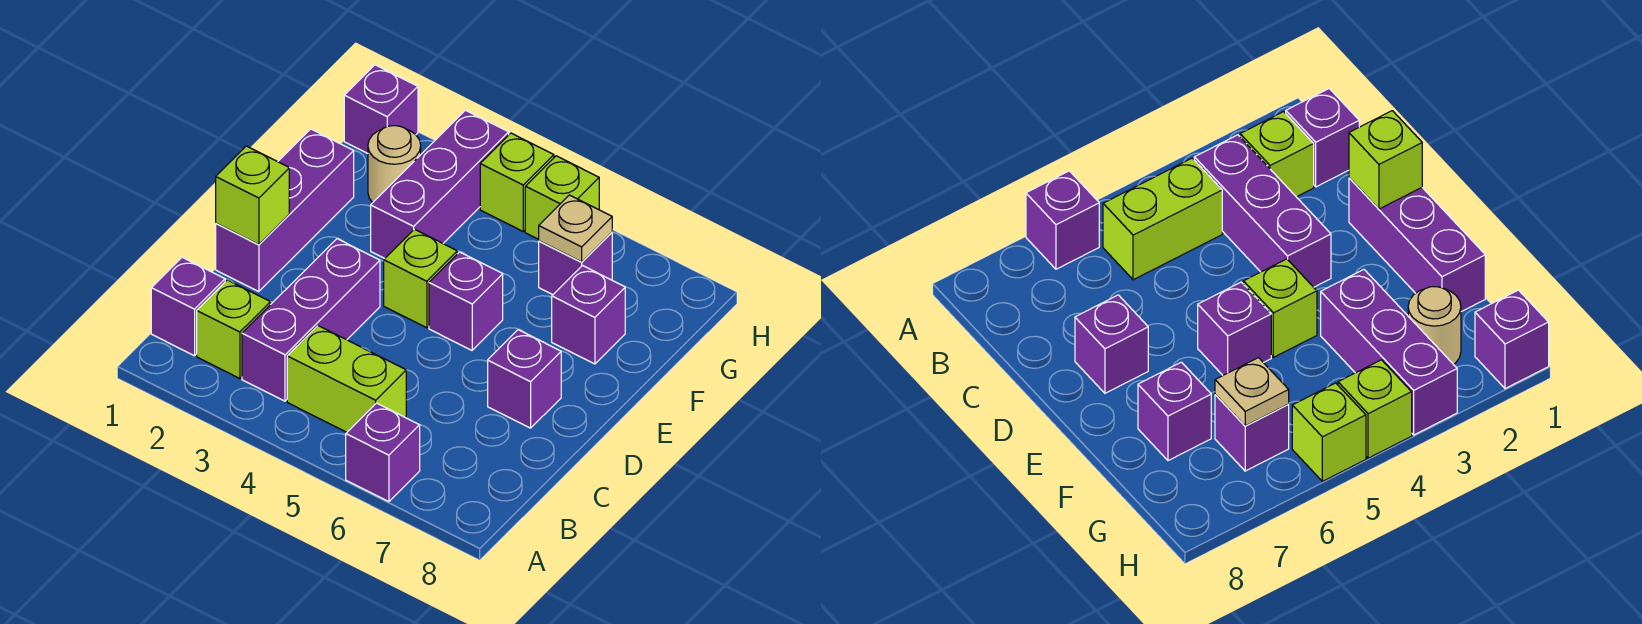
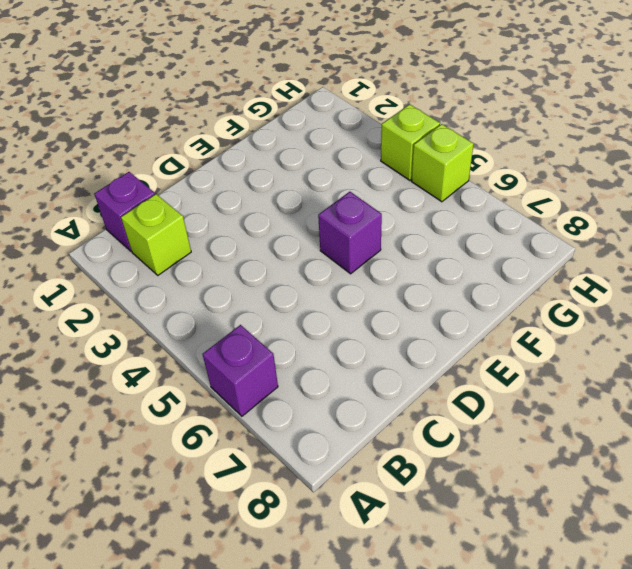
none -> purple 1x3 brick [242,239,380,401]
none -> lime 1x2 brick [287,326,406,432]
none -> purple 1x3 brick [216,129,354,292]

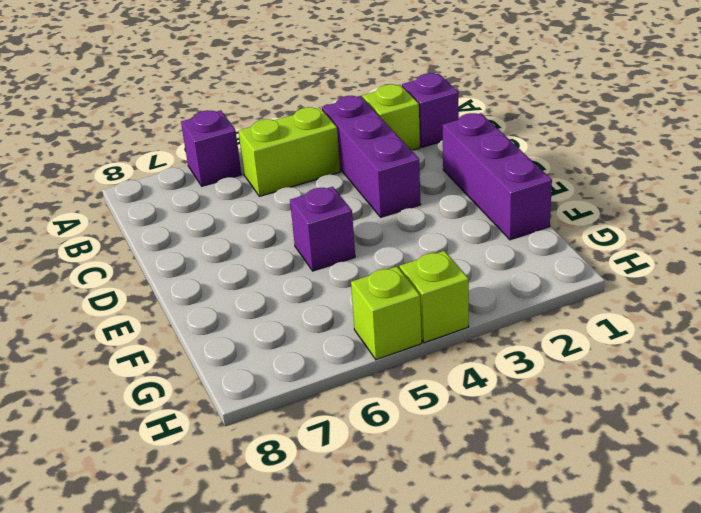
none -> purple 1x1 brick [488,330,561,428]
none -> lime 1x1 brick [384,229,457,328]
none -> purple 1x3 brick [371,110,509,258]

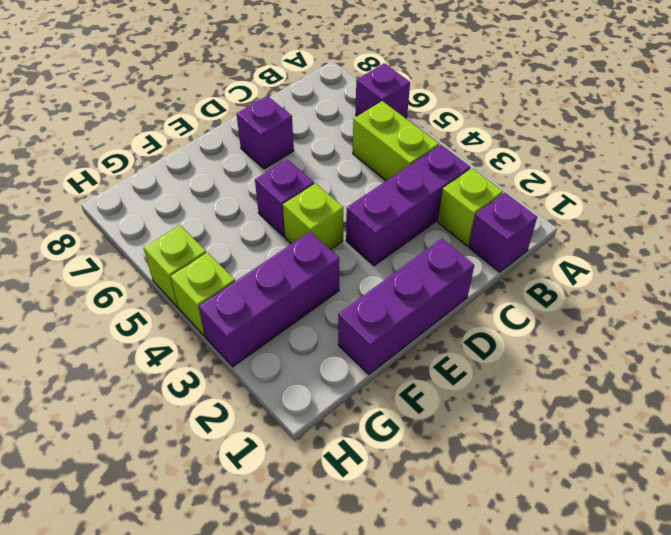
none -> purple 1x1 brick [552,266,625,364]
none -> tan 1x1 round brick [368,126,421,203]
none -> purple 1x1 brick [539,233,612,295]

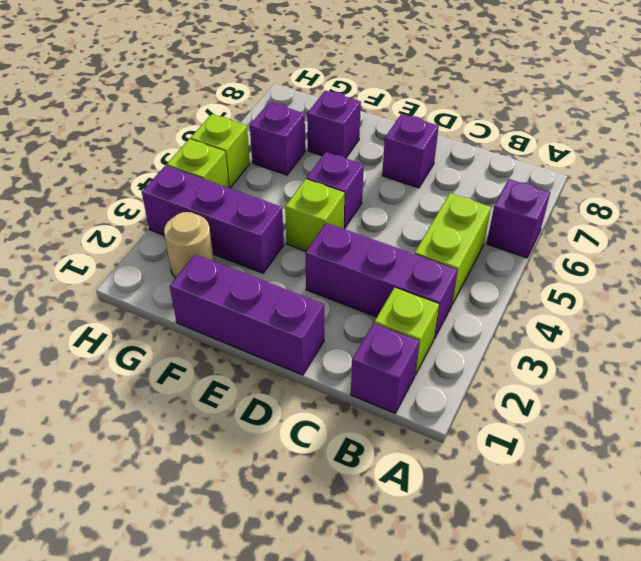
none -> purple 1x1 brick [344,65,418,153]
none -> lime 1x1 brick [216,146,289,245]
none -> tan 1x1 plate [539,195,612,262]

